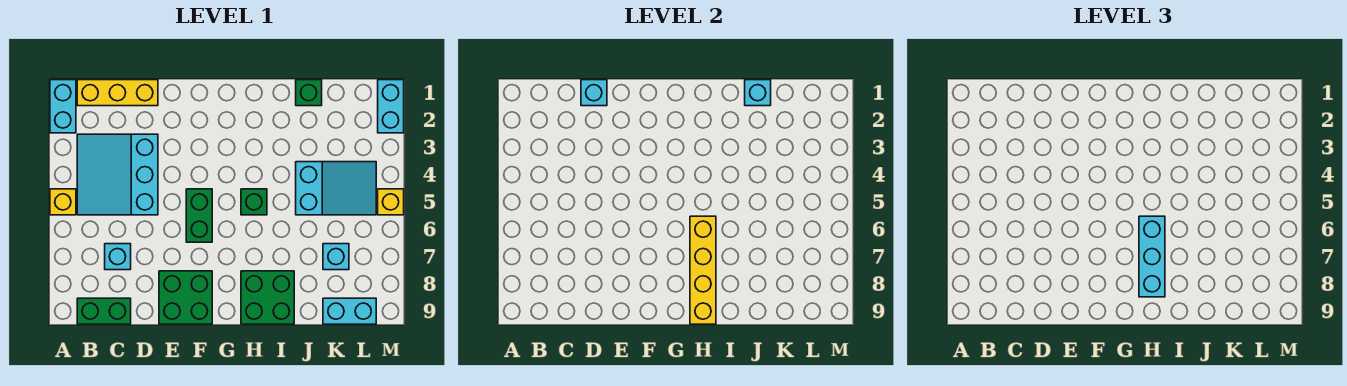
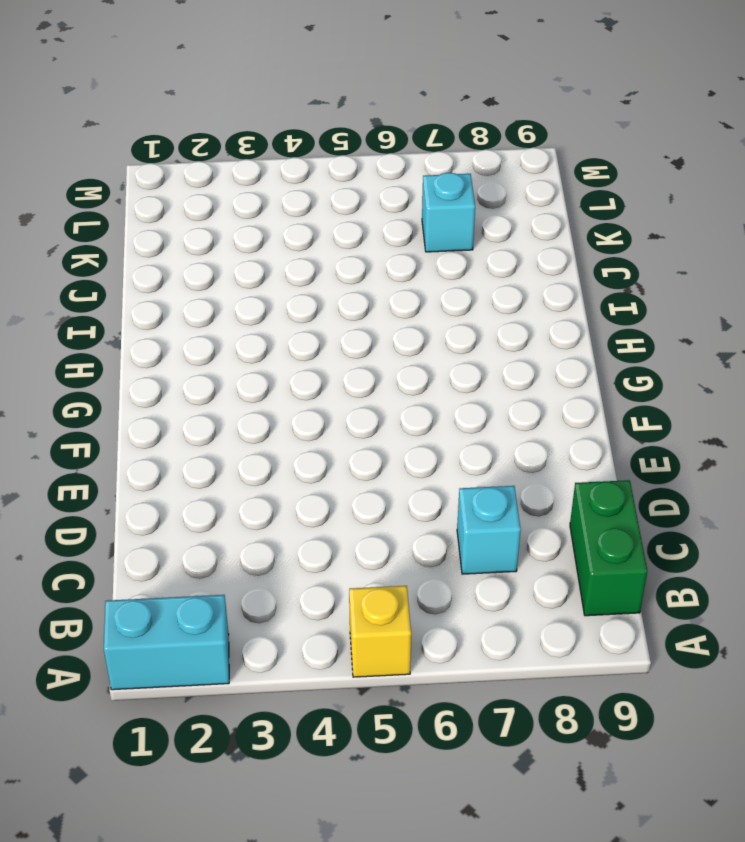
none -> yellow 1x3 brick [77,80,158,106]
none -> cyan 3x3 slope [77,134,158,215]
none -> green 2x2 brick [159,271,212,324]

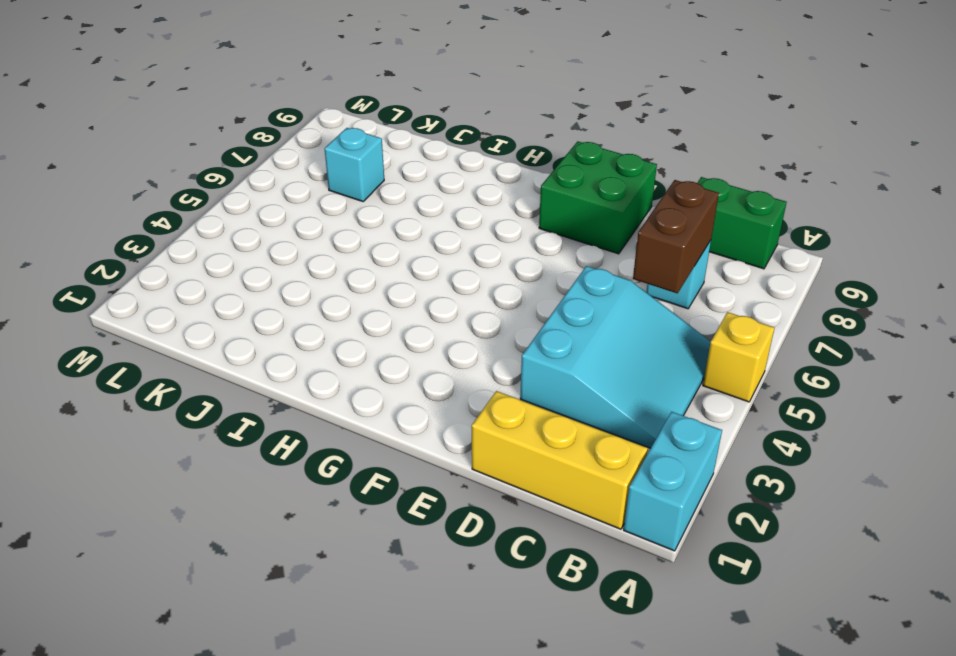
brown 1x2 brick [633,180,719,293] -> none
none -> green 1x2 brick [186,189,212,242]
none -> green 1x1 brick [241,189,267,215]
none -> green 2x2 brick [241,271,294,324]

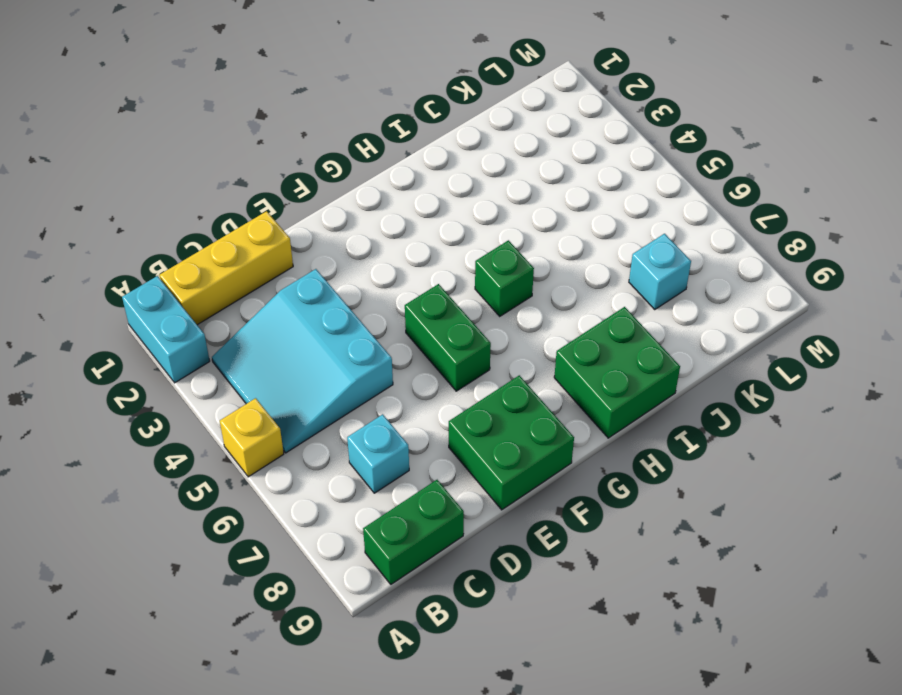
none -> green 1x1 brick [296,80,322,106]
none -> cyan 2x3 slope [296,162,376,215]
none -> cyan 1x2 brick [323,298,376,324]

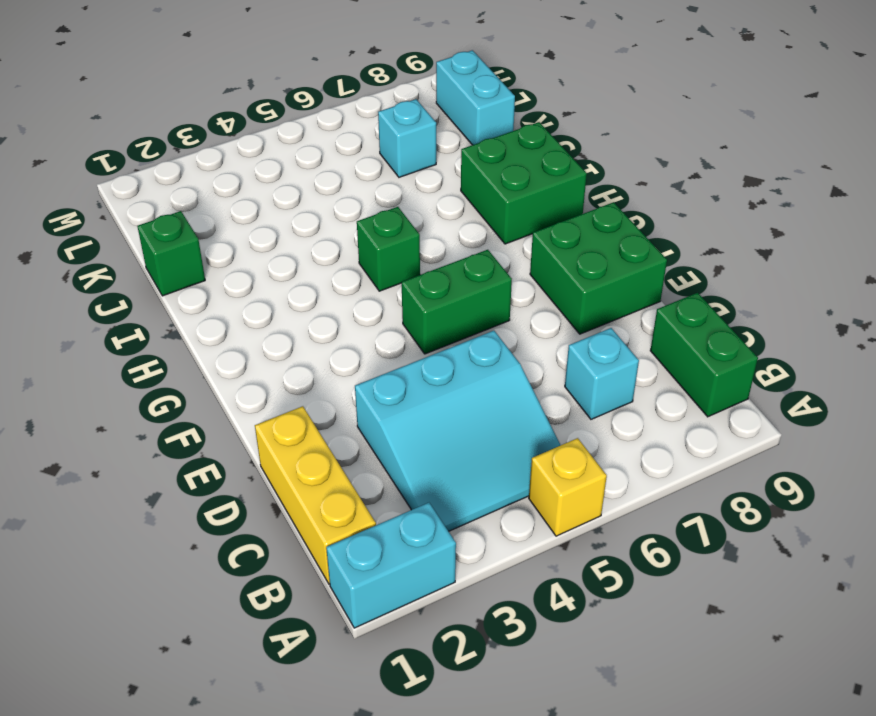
none -> cyan 2x3 slope [296,162,376,215]
none -> cyan 1x2 brick [378,80,404,133]
none -> yellow 1x1 brick [378,189,404,215]

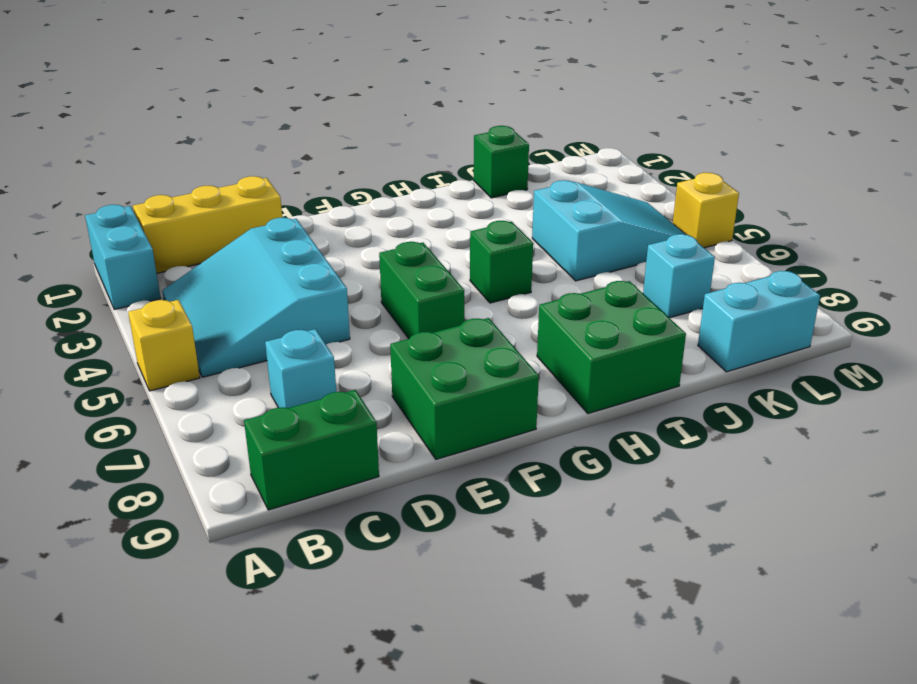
none -> cyan 1x2 brick [378,80,404,133]
none -> cyan 1x1 brick [581,80,607,106]
none -> yellow 1x4 brick [690,216,716,324]

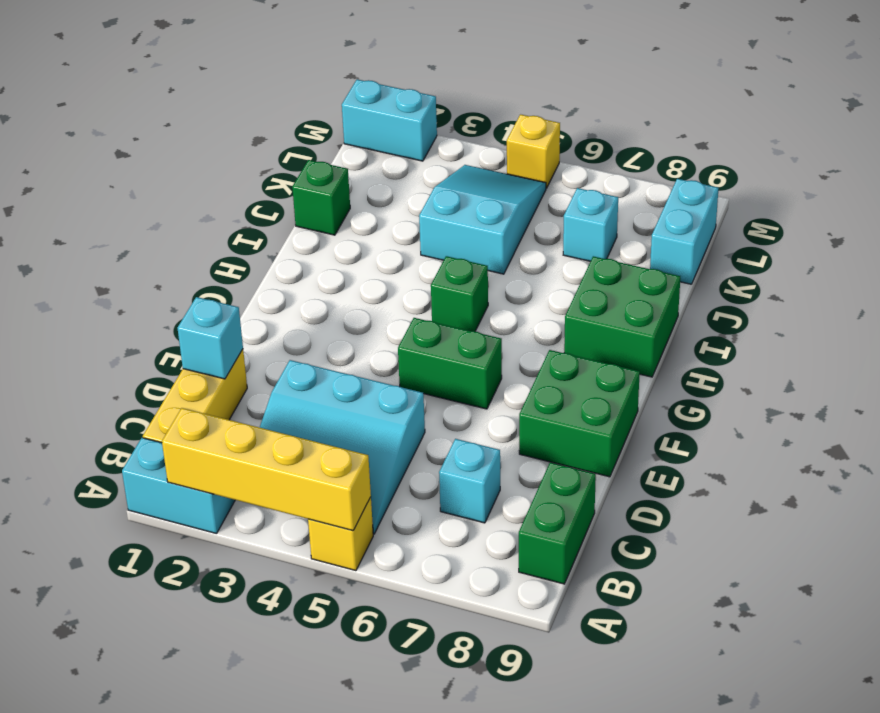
yellow 1x4 brick [162,408,371,531] -> yellow 1x4 brick moved to [690,216,716,324]
none -> cyan 1x1 brick [745,80,771,106]
none -> cyan 1x3 brick [1139,216,1165,297]

